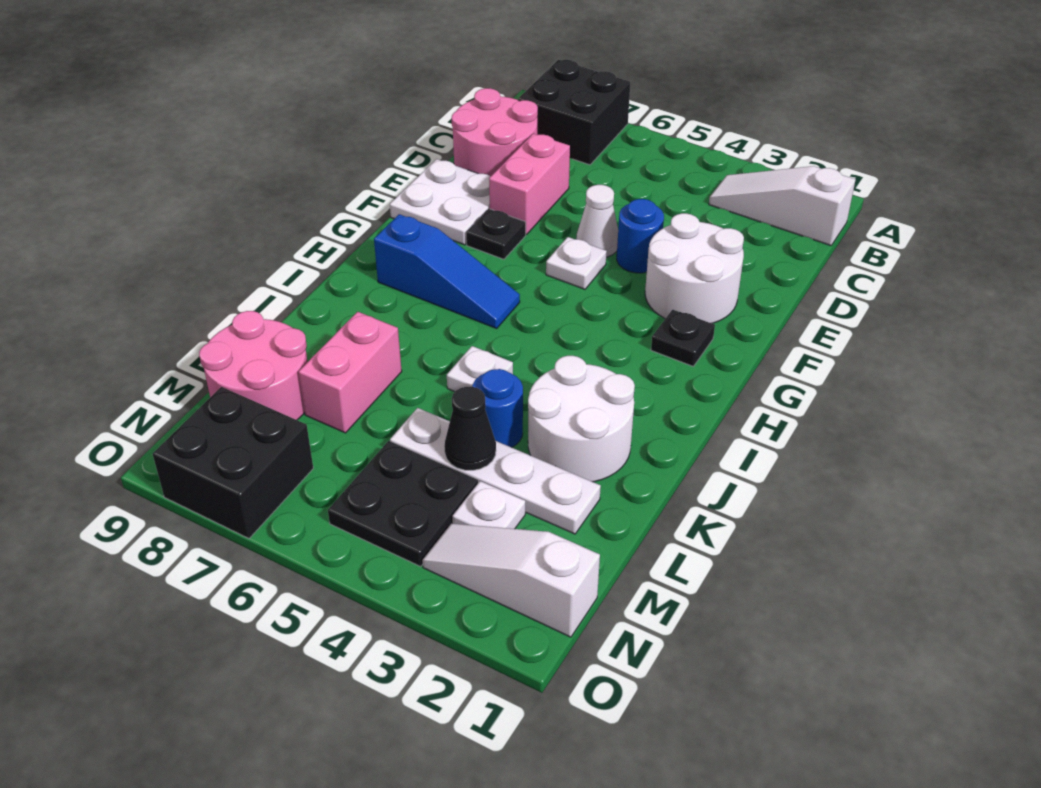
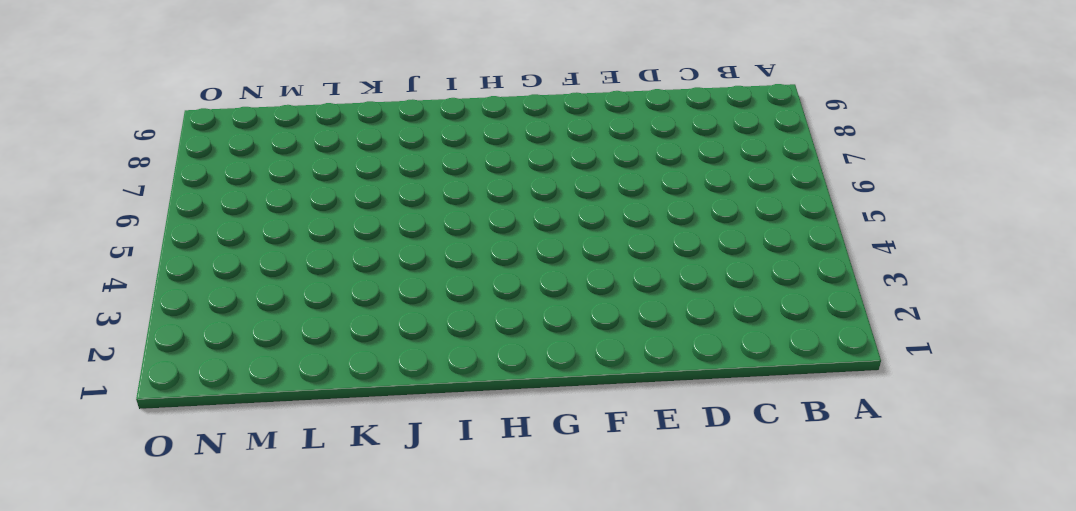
none -> black 2x2 brick [518,60,630,165]
none -> white 1x3 slope [709,166,856,246]
none -> pink 2x2 round brick [452,88,538,176]

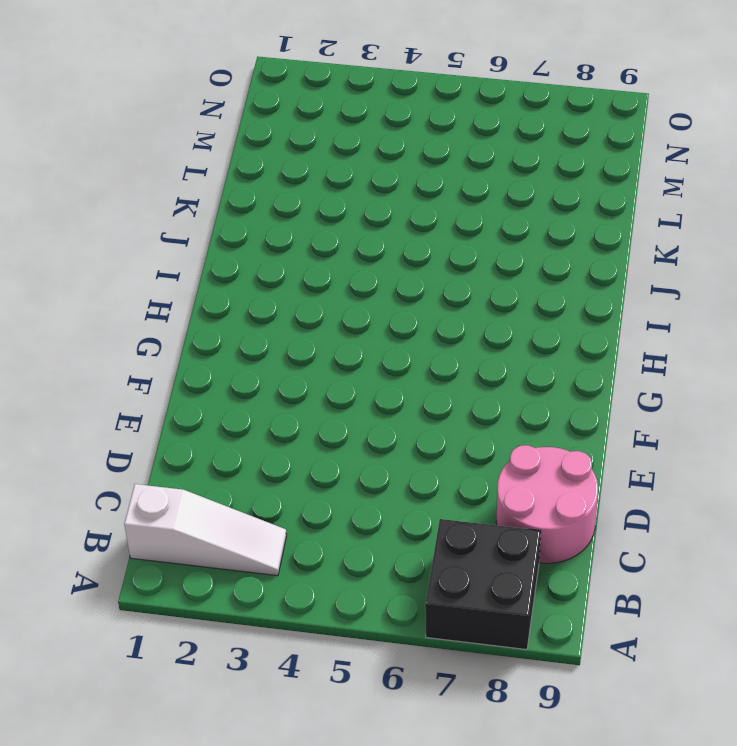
none -> pink 1x2 brick [489,133,570,234]
none -> white 2x2 round brick [645,213,744,323]
none -> blue 1x1 round brick [617,199,664,273]

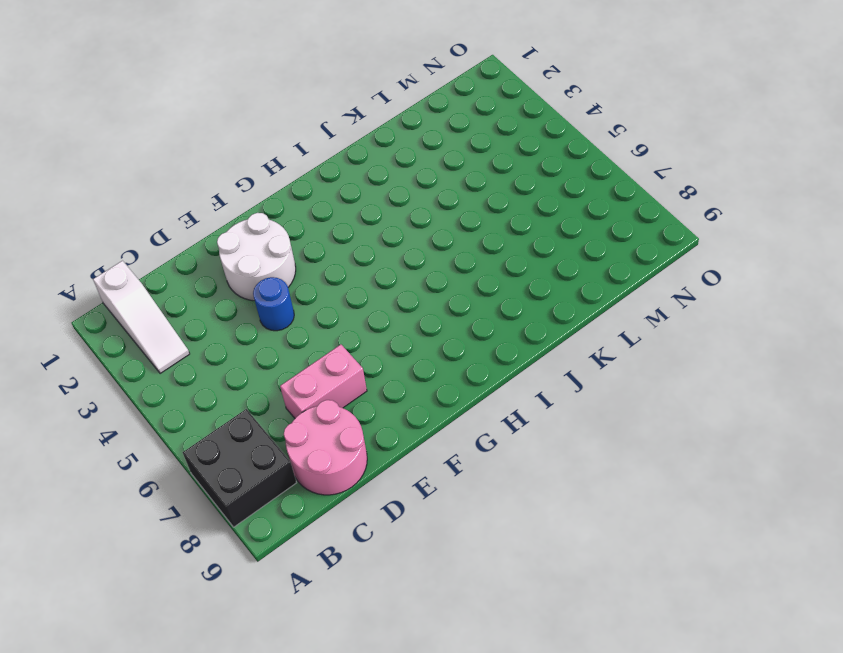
none -> white 1x1 cone [576,185,618,257]
none -> white 2x2 plate [390,159,491,245]
none -> white 1x1 plate [546,237,607,289]

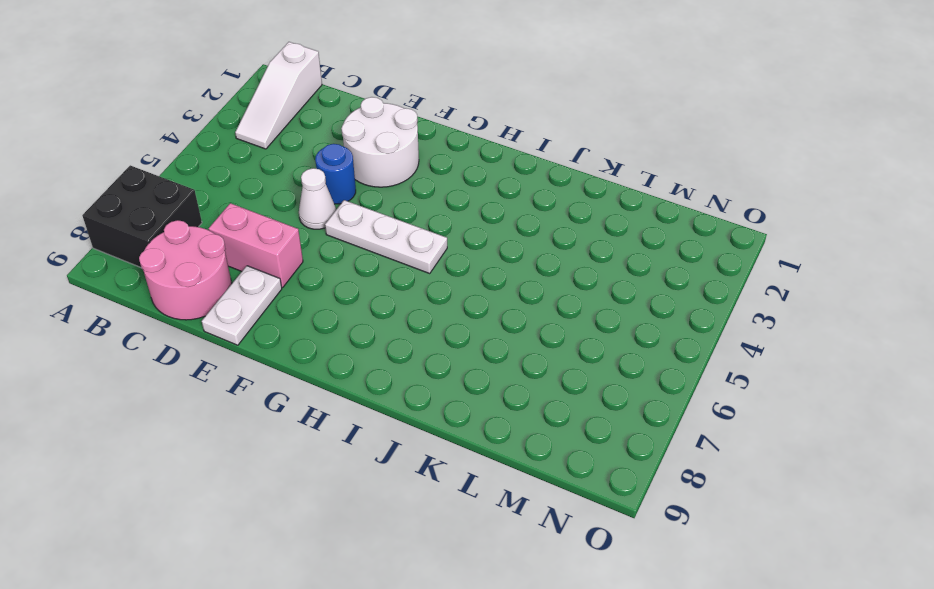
white 1x2 plate [202,266,282,345] -> white 2x2 plate [390,159,491,245]
white 1x3 plate [325,200,447,273] -> white 1x1 plate [546,237,607,289]
none -> black 1x1 plate [466,209,526,259]
none -> black 1x1 plate [651,309,715,367]
none -> blue 1x3 slope [374,214,520,328]

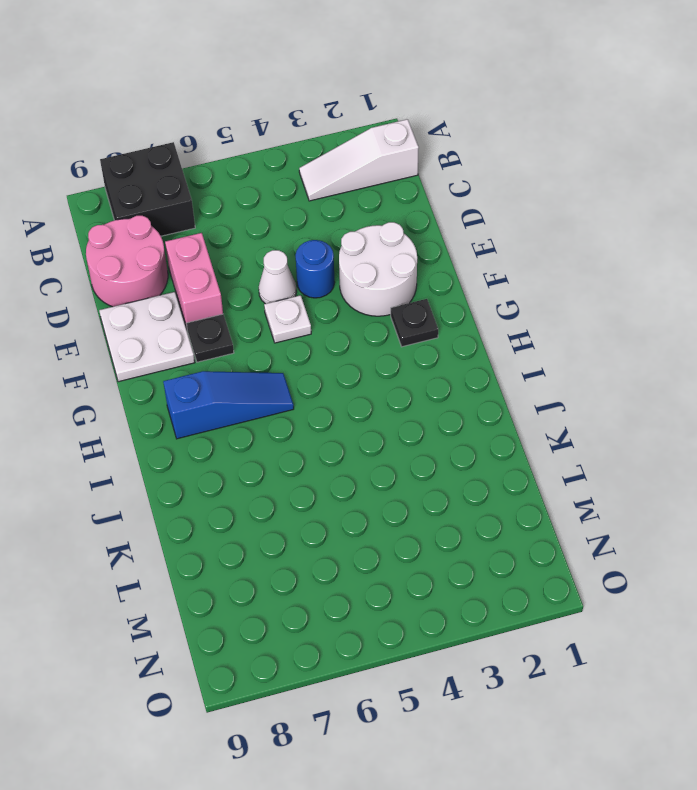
none -> white 2x2 round brick [528,356,635,482]
none -> white 1x1 plate [447,346,513,392]
none -> blue 1x1 round brick [472,369,523,447]

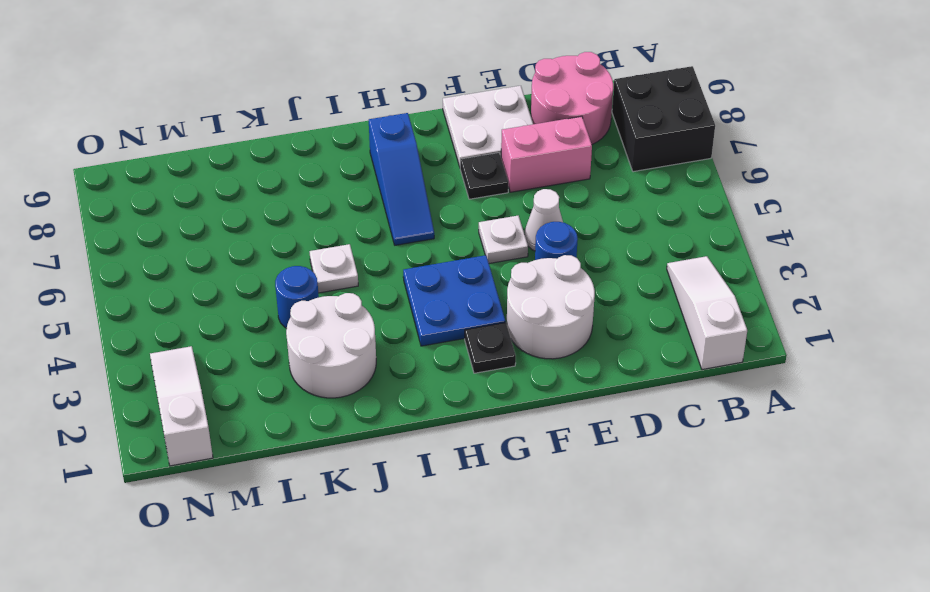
blue 2x2 plate [403,255,506,346] -> none
none -> pink 1x2 brick [299,312,402,433]
none -> white 1x4 plate [390,408,601,534]
none -> pink 2x2 round brick [199,311,308,420]

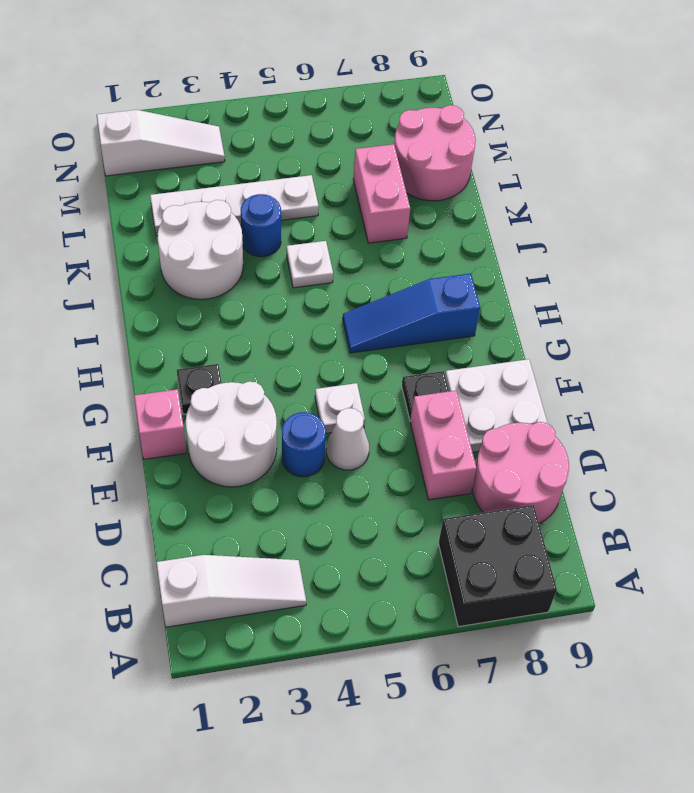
pink 1x1 brick [134,389,186,459] -> none
none -> white 1x1 plate [452,481,525,529]
none -> black 2x2 plate [328,441,478,566]
none -> black 2x2 brick [153,387,313,538]

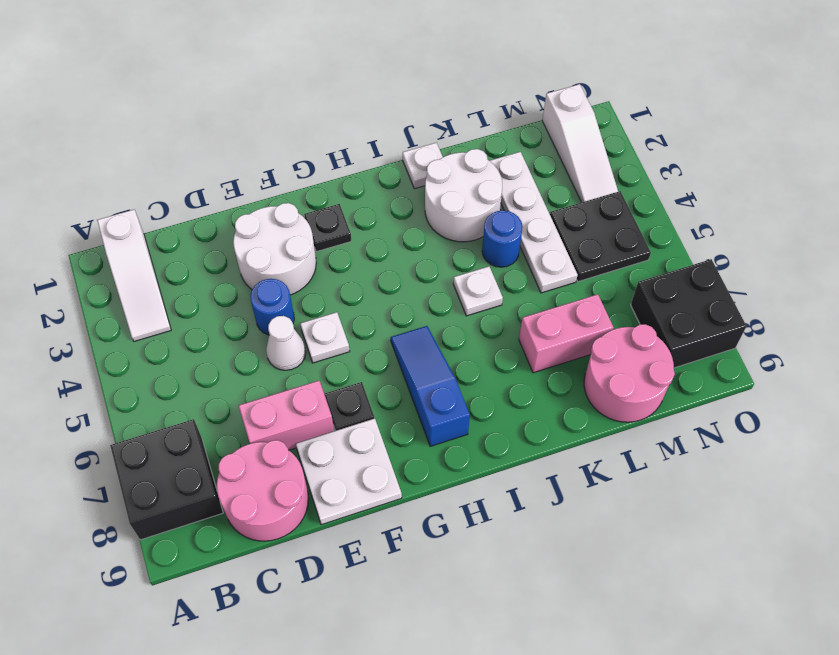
white 1x1 plate [403,143,443,189] -> white 1x1 plate moved to [452,481,525,529]
none -> black 1x1 cone [444,387,496,470]

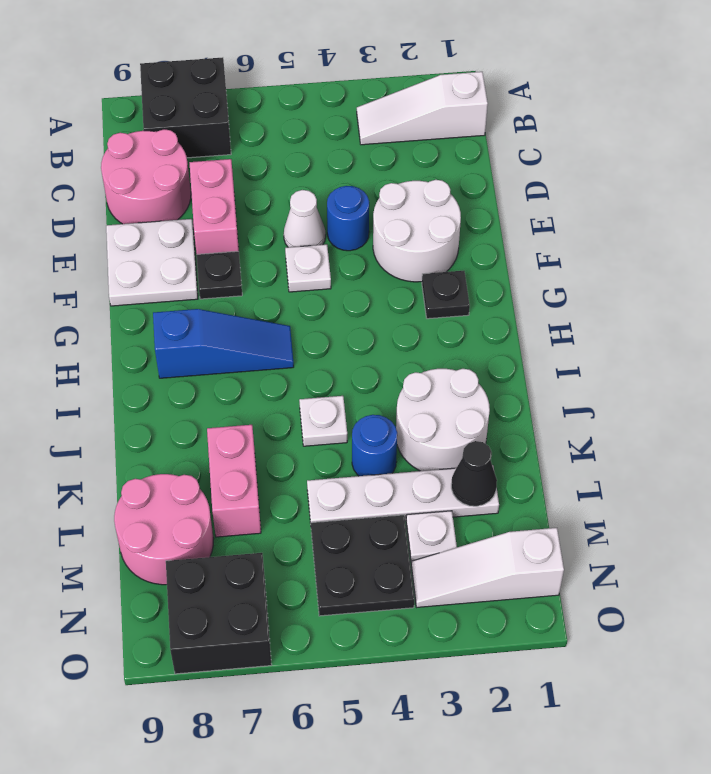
black 1x1 cone [451,441,497,506] -> black 1x1 cone moved to [444,387,496,470]

